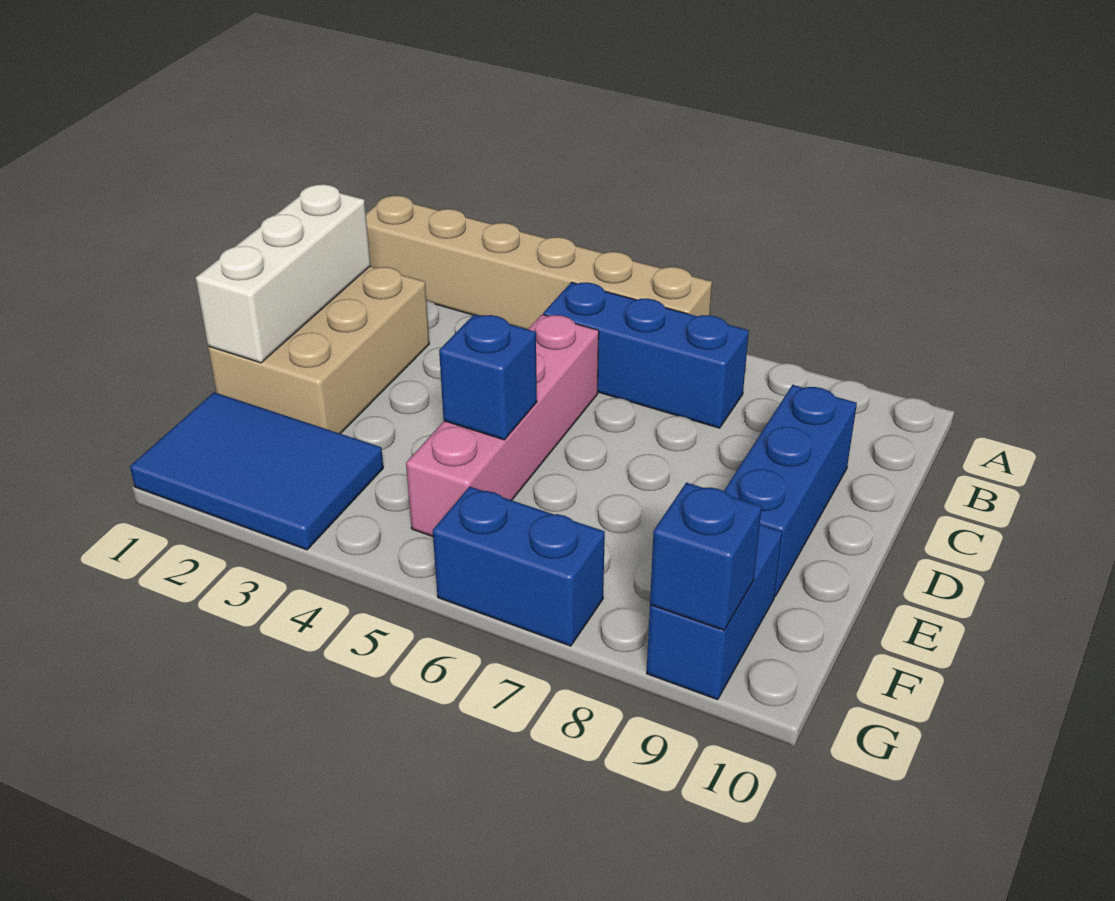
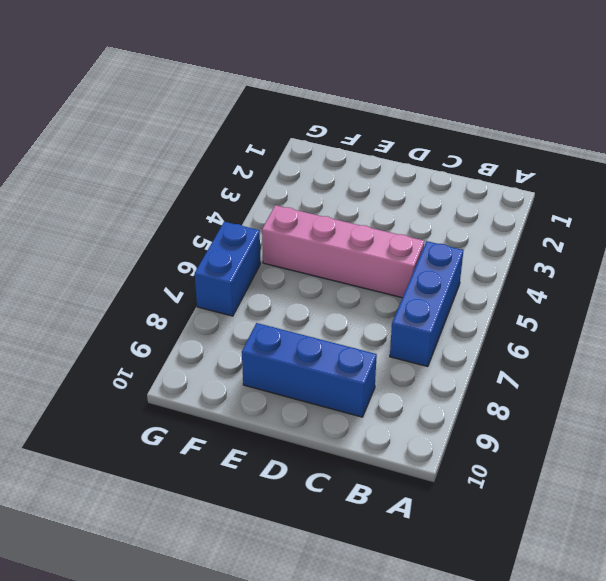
none -> tan 1x6 brick [366,196,712,329]
none -> tan 2x3 brick [208,266,429,434]

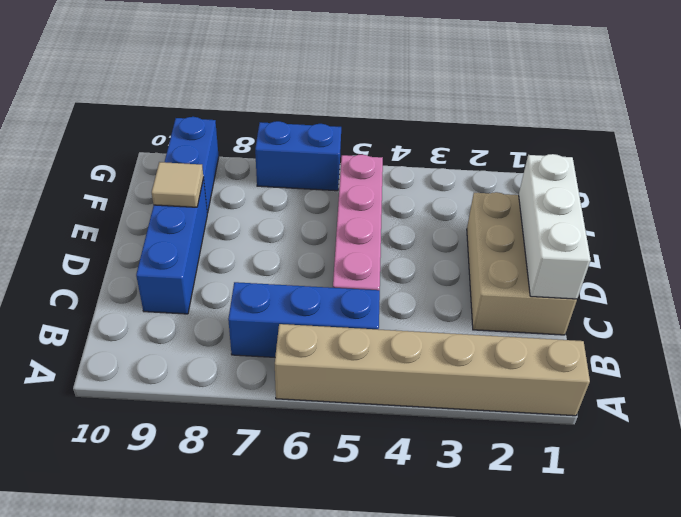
tan 1x1 tile [152,162,203,207] -> none
none -> blue 2x3 tile [130,392,383,550]
none -> blue 1x1 brick [439,314,537,440]

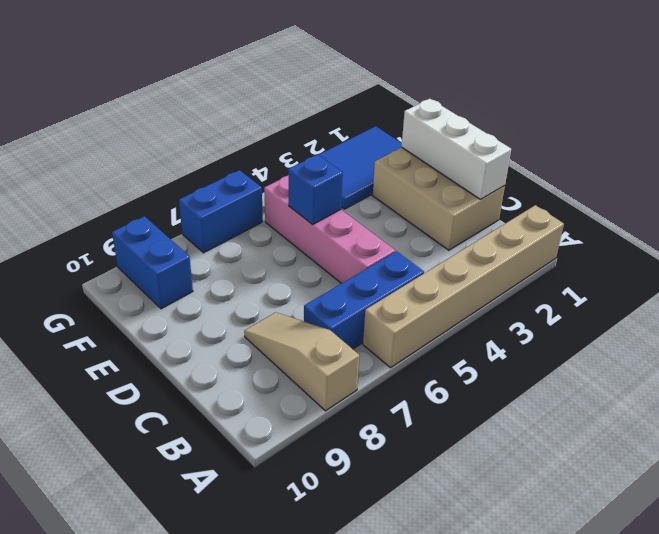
tan 1x3 slope [244,312,359,411] -> none
none -> blue 1x3 brick [724,385,857,596]
none -> blue 1x1 brick [650,483,762,630]

